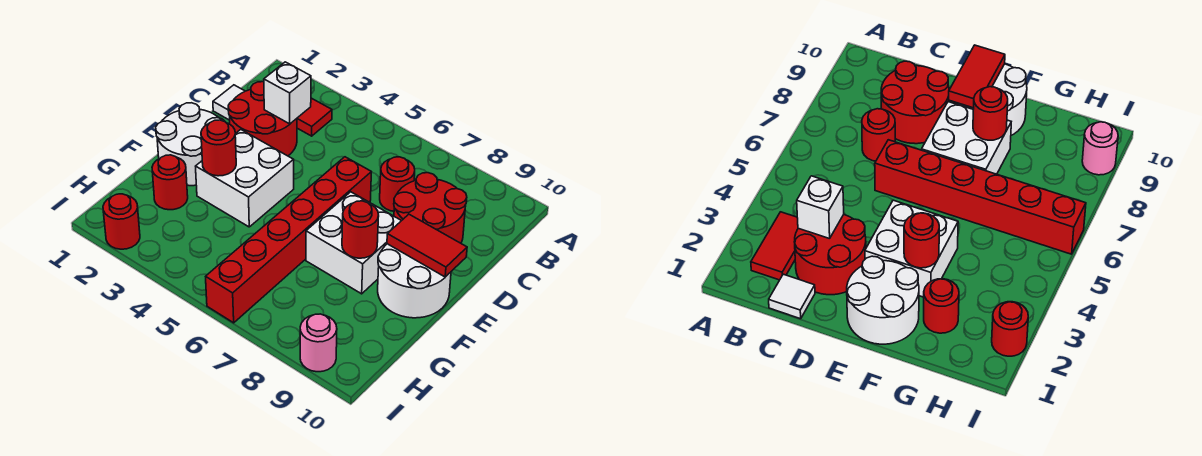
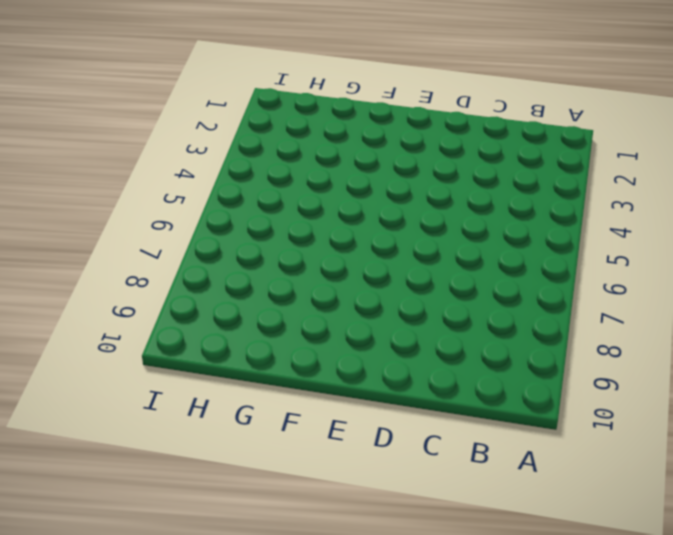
none -> red 1x2 tile [297,98,332,136]
none -> white 1x1 tile [213,85,245,120]
none -> red 2x2 round brick [228,82,297,156]

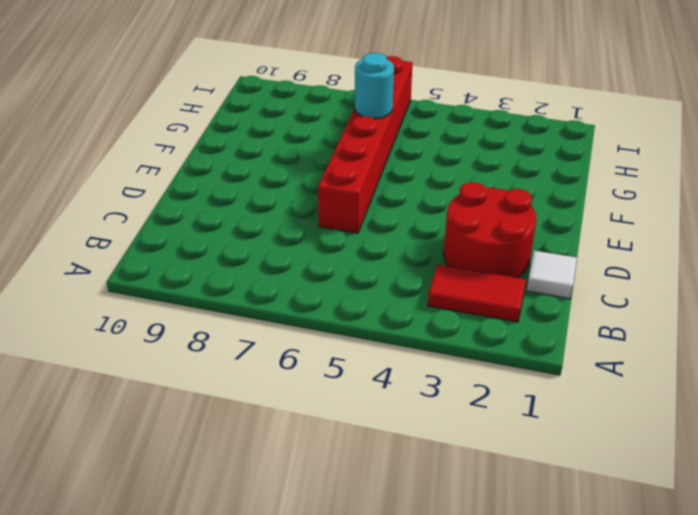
cyan 1x1 round brick [355,53,394,119] -> none
none -> red 1x1 round brick [380,157,415,211]
none -> red 2x2 round brick [394,173,467,243]
none -> white 2x2 round brick [156,103,225,186]

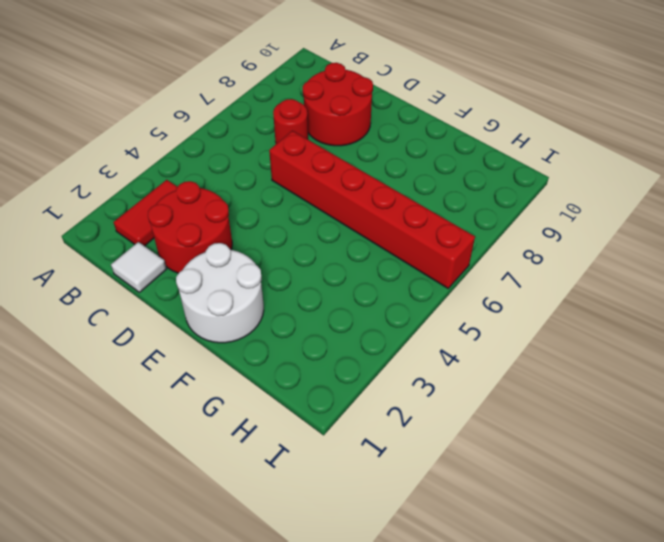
none -> white 2x2 brick [196,130,294,227]
none -> white 2x2 brick [306,192,401,294]
none -> white 2x2 round brick [378,244,451,318]

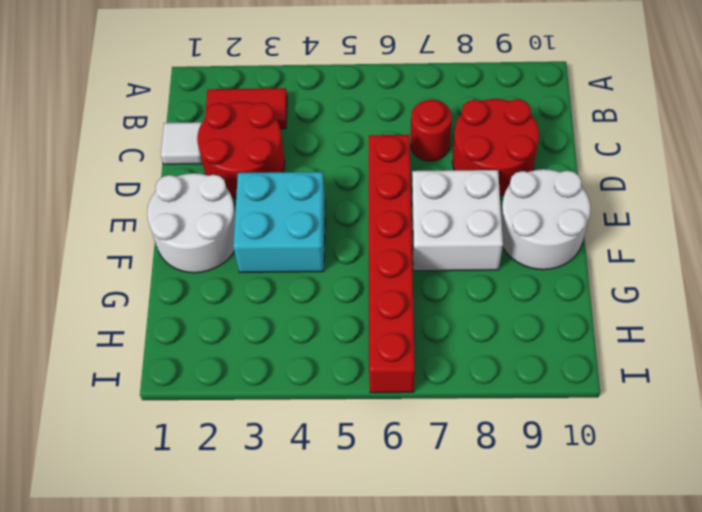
cyan 2x2 brick [233,172,325,272] -> white 2x2 brick [196,130,294,227]
none -> red 1x1 round brick [152,155,188,210]
none -> red 1x1 round brick [103,194,140,249]
none -> pink 1x1 round brick [300,314,337,372]

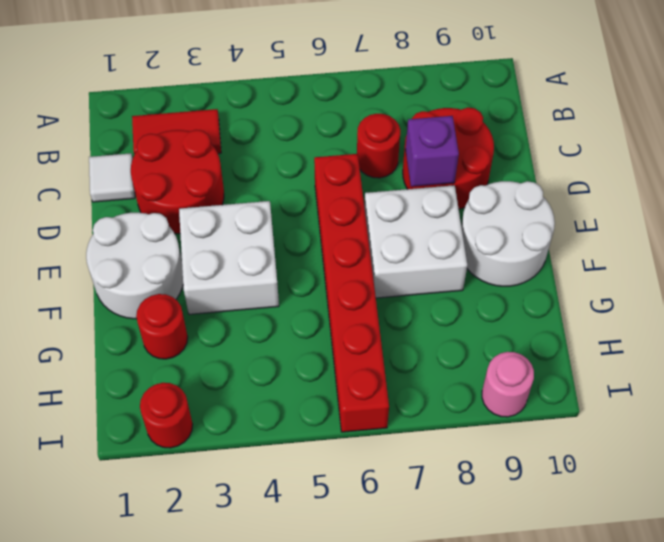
purple 1x1 brick [405,116,459,187] -> none
none -> white 1x1 brick [264,62,311,124]
none -> red 1x2 tile [387,214,467,277]
none -> red 1x1 round brick [201,120,236,176]

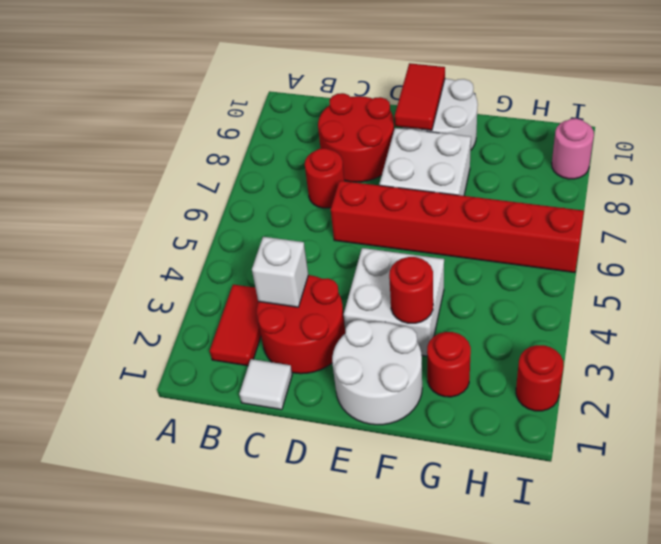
none -> red 1x1 round brick [342,201,379,258]

